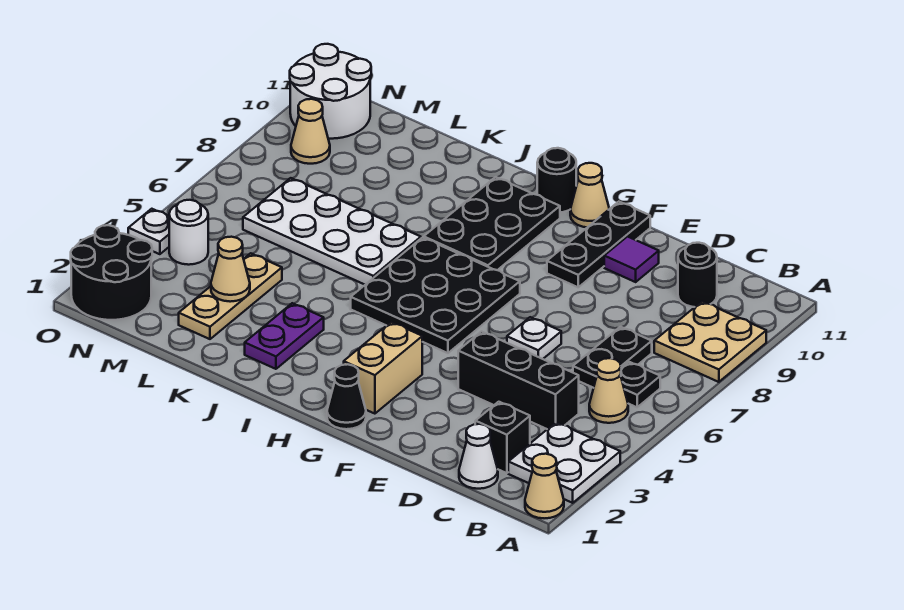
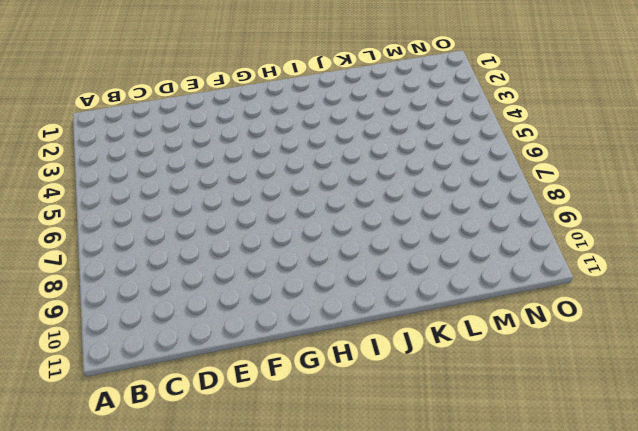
none -> tan 1x1 cone [525,454,564,518]
none -> white 2x2 plate [508,422,620,503]
none -> tan 2x2 plate [654,301,766,382]

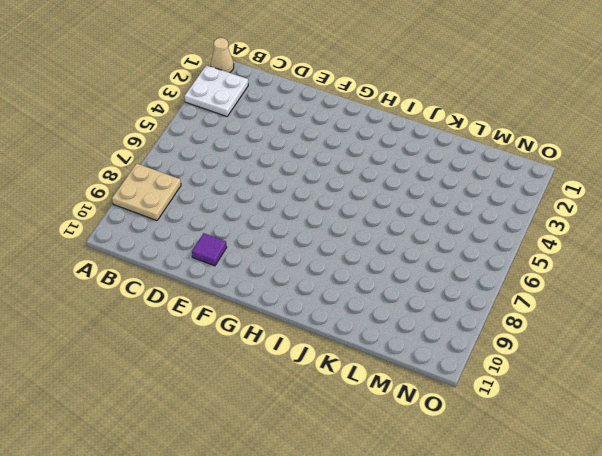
none -> tan 1x1 cone [589,358,628,423]
none -> black 1x1 plate [620,362,660,407]
none -> white 1x1 cone [459,424,498,489]

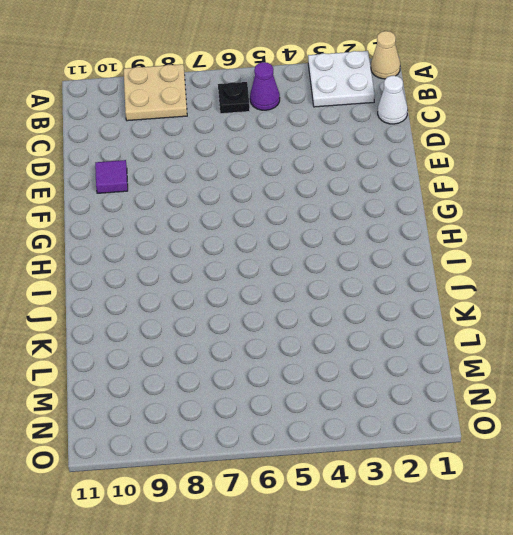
purple 1x1 cone [250,62,280,110] -> tan 1x1 cone [589,358,628,423]
none -> black 1x1 brick [475,402,530,473]
none -> black 1x3 brick [458,332,579,429]
none -> black 1x2 plate [573,327,652,388]

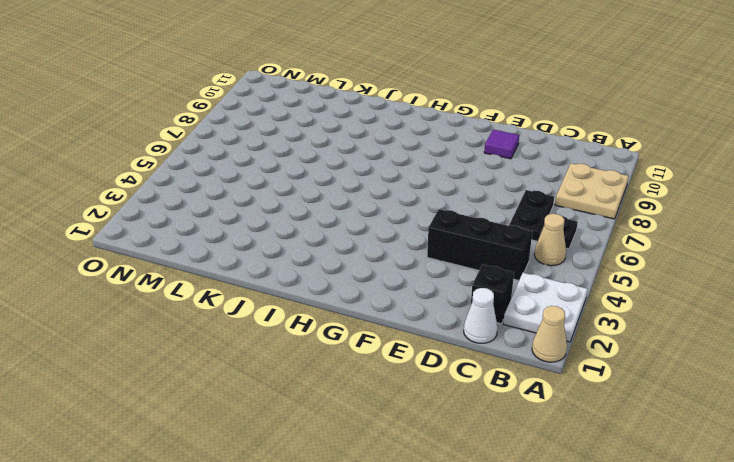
none -> black 1x1 round brick [678,243,717,307]
none -> white 1x1 plate [507,317,561,359]
none -> black 1x3 plate [547,202,650,287]

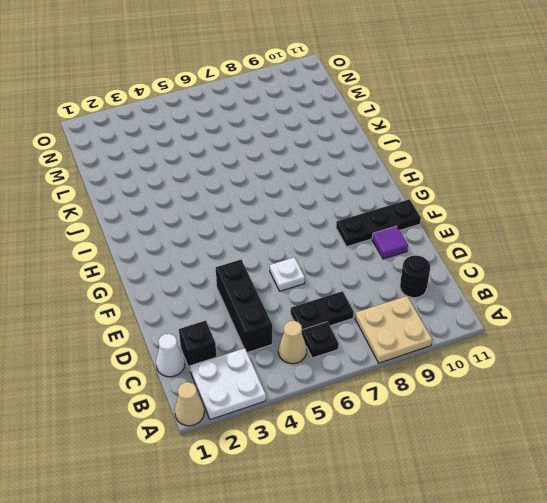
none -> black 1x1 cone [327,364,366,429]
none -> tan 1x2 brick [344,322,422,414]
none -> black 3x3 plate [351,237,520,353]

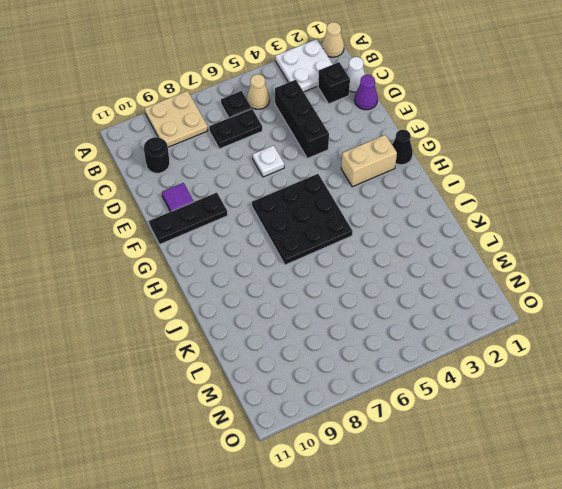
purple 1x1 cone [355,75,378,110] -> none
none -> tan 1x1 cone [570,163,609,227]
none -> black 2x3 plate [424,177,560,270]
none -> black 1x1 round brick [537,148,576,212]

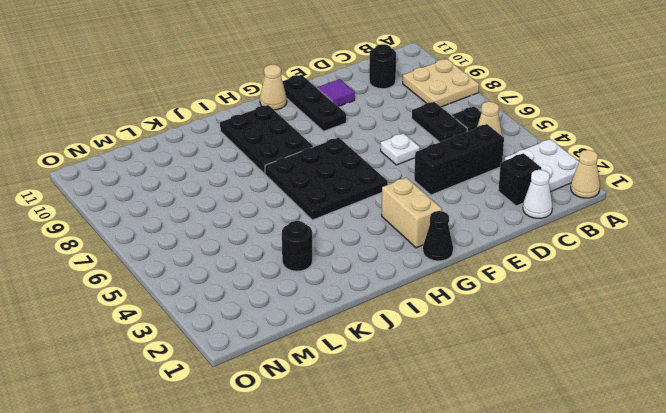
black 1x1 round brick [282,221,312,271] -> black 1x1 round brick moved to [537,148,576,212]
none -> purple 1x2 plate [245,303,324,369]
none -> white 2x4 plate [243,178,421,285]
none -> tan 1x3 plate [179,253,282,339]

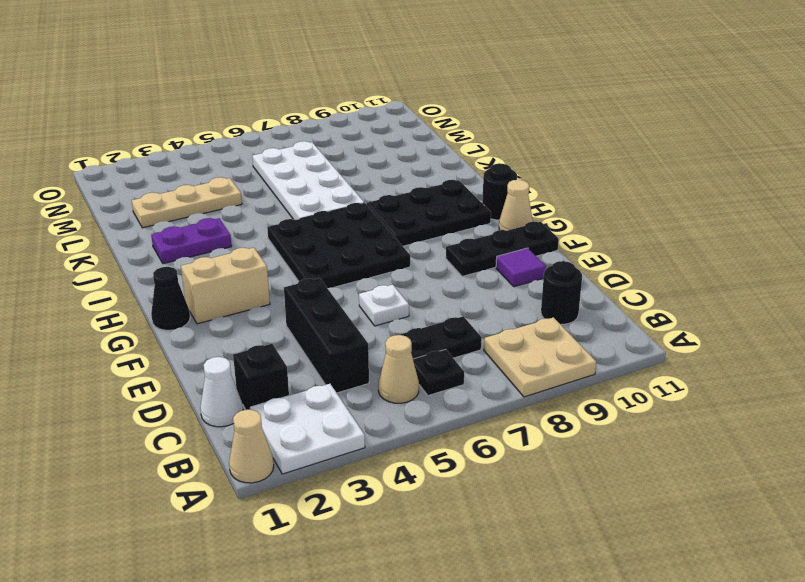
none -> black 2x2 round brick [71,225,152,320]
none -> white 1x1 round brick [169,200,208,265]
none -> tan 1x1 cone [291,99,330,164]

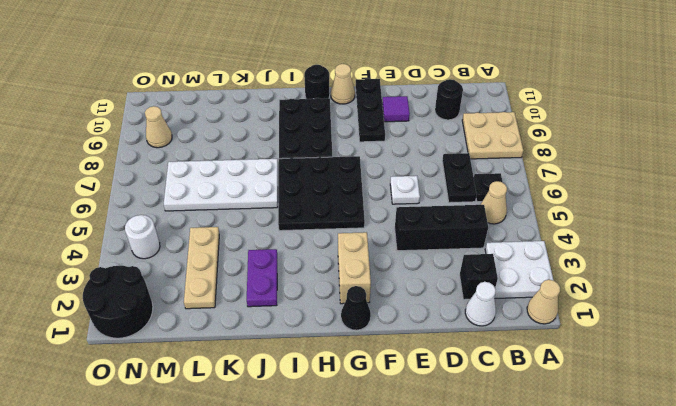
none -> white 2x2 round brick [290,44,371,139]
none -> white 1x1 plate [128,209,169,254]
none -> tan 1x1 cone [211,237,250,302]

